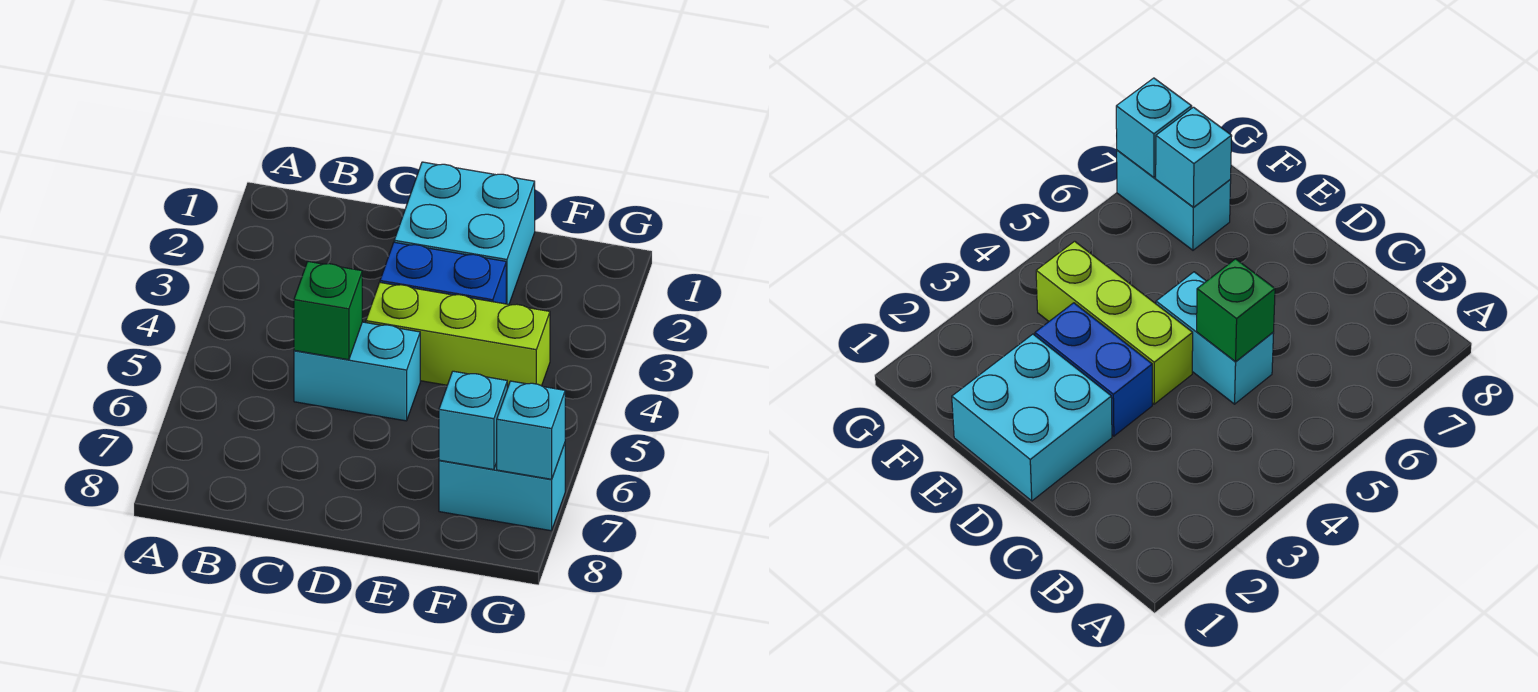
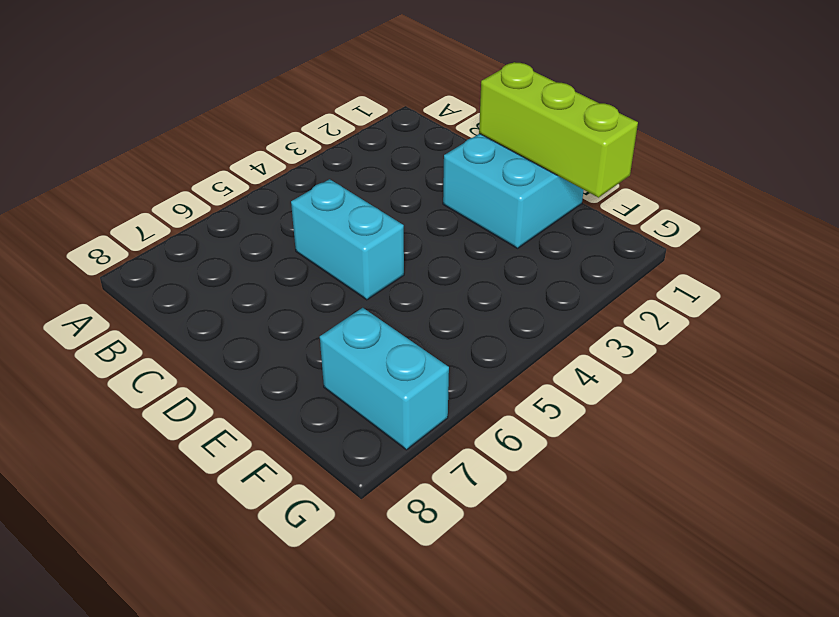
lime 1x3 brick [479,62,638,198] -> lime 1x3 brick moved to [366,283,550,388]
none -> blue 1x2 brick [380,242,506,304]
none -> green 1x1 brick [294,262,362,360]

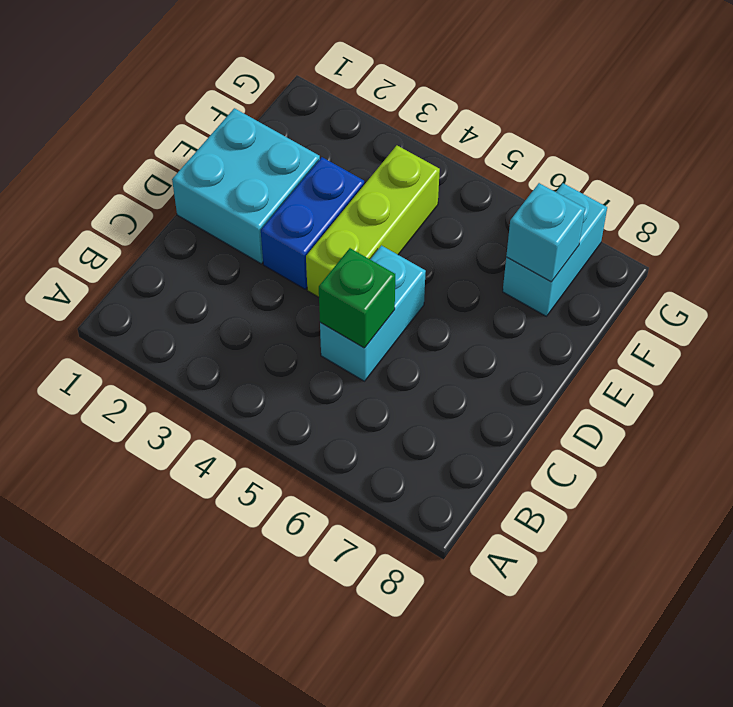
none -> cyan 1x1 brick [497,381,565,479]

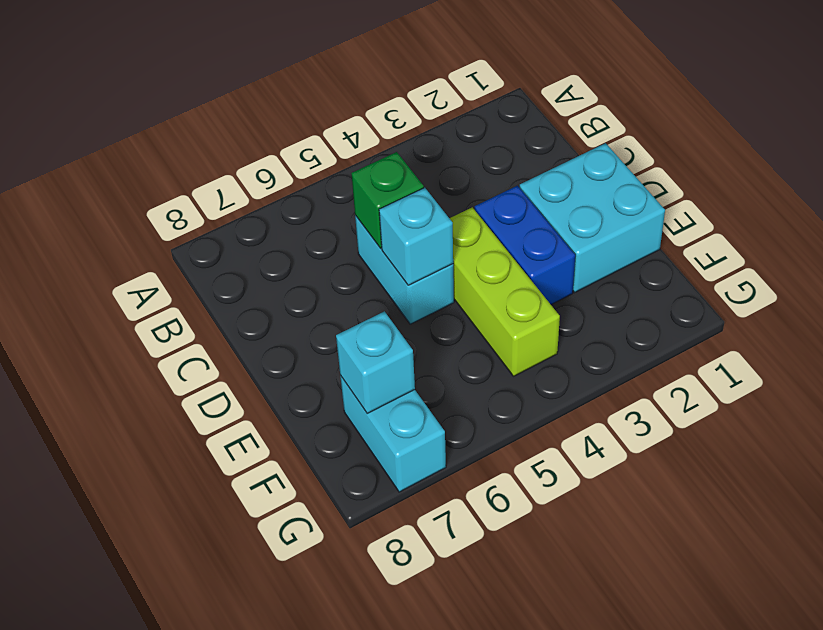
cyan 1x1 brick [379,188,453,285] -> cyan 1x1 brick moved to [497,381,565,479]

